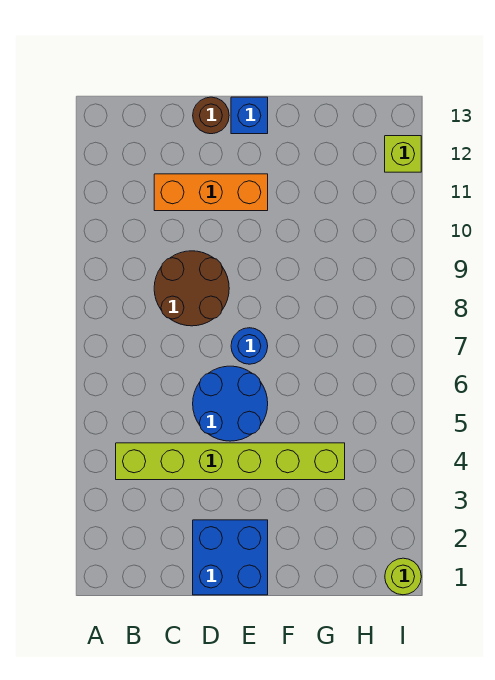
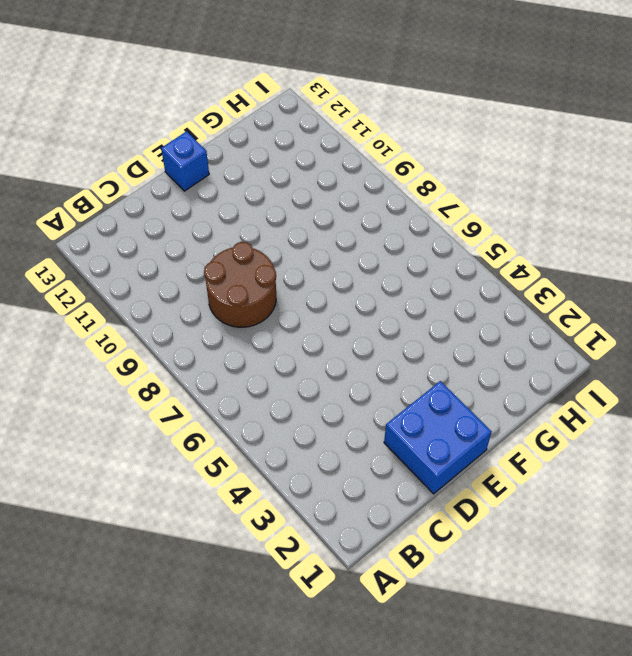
none -> lime 1x6 brick [116,443,345,480]
none -> orange 1x3 brick [154,174,268,211]

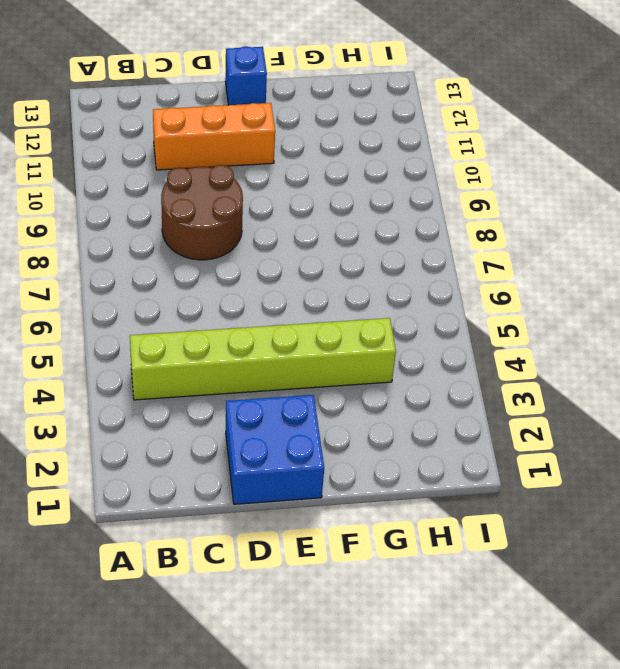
none -> blue 2x2 round brick [193,366,268,441]
none -> brown 1x1 round brick [193,97,229,134]

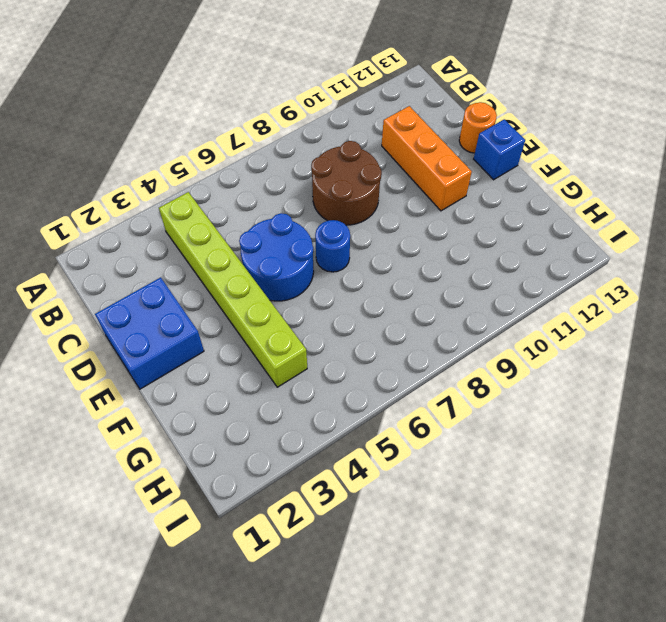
orange 1x1 round brick [459,102,497,153] -> brown 1x1 round brick [193,97,229,134]
none -> lime 1x1 round brick [385,558,421,595]
none -> lime 1x1 brick [385,136,421,172]

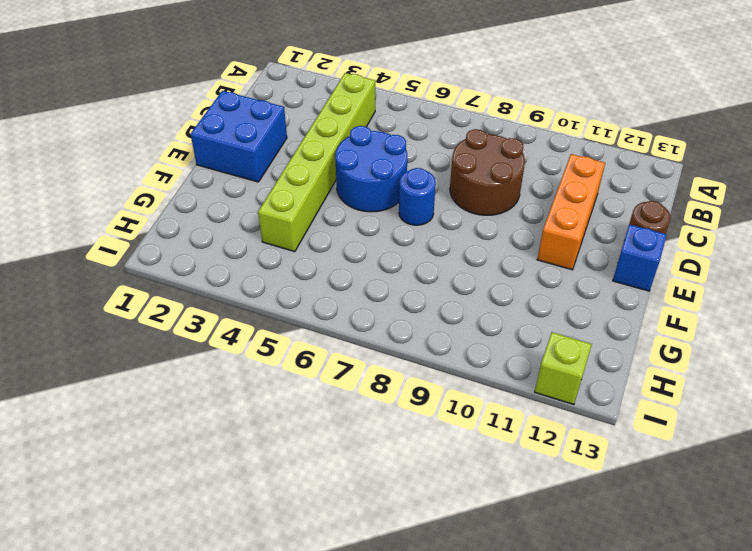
none -> lime 1x1 round brick [385,558,421,595]

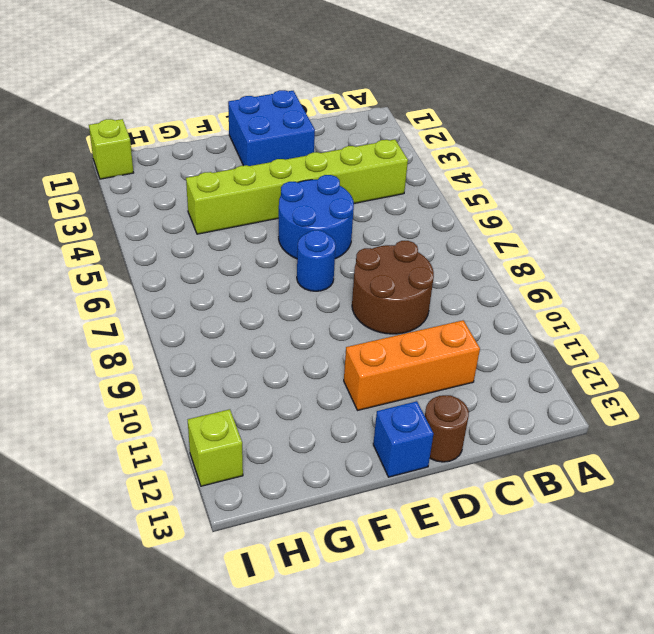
lime 1x1 brick [89,119,134,179] -> lime 1x1 round brick [385,558,421,595]

